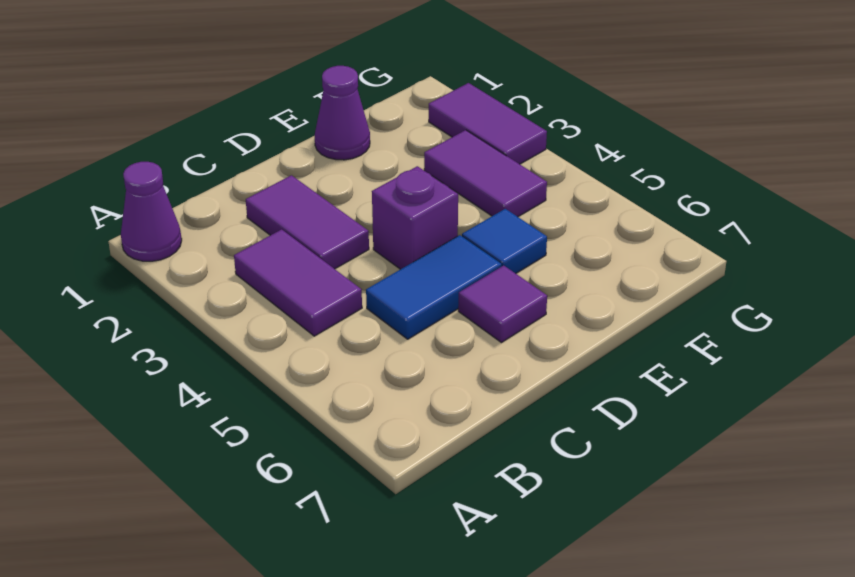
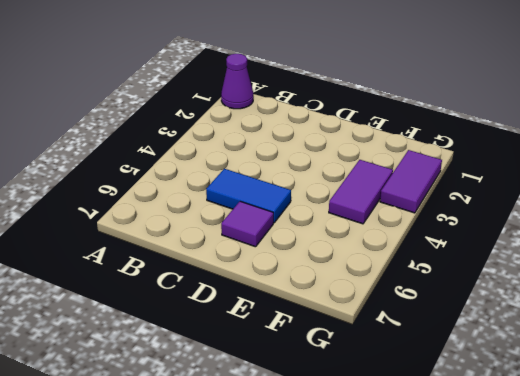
none -> purple 1x2 tile [234,229,362,336]
none -> purple 1x2 tile [246,175,369,269]

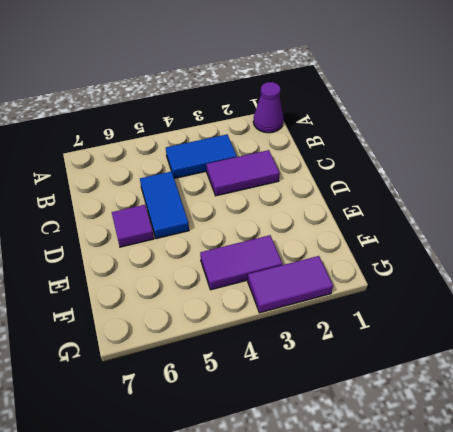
blue 1x2 tile [166,134,237,178] -> purple 1x2 tile [234,229,362,336]
none -> purple 1x1 brick [372,166,458,269]
none -> purple 1x1 cone [315,66,370,160]

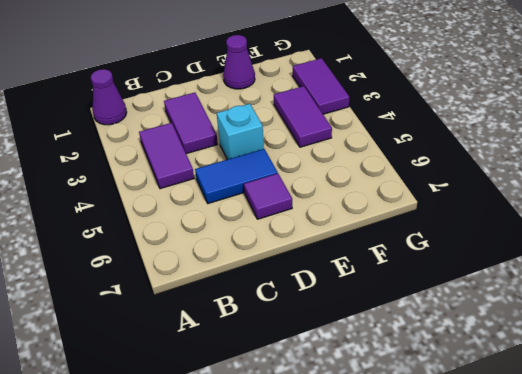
cyan 1x1 brick [217,104,264,160] -> purple 1x1 brick [372,166,458,269]
none -> blue 1x1 tile [462,209,547,273]

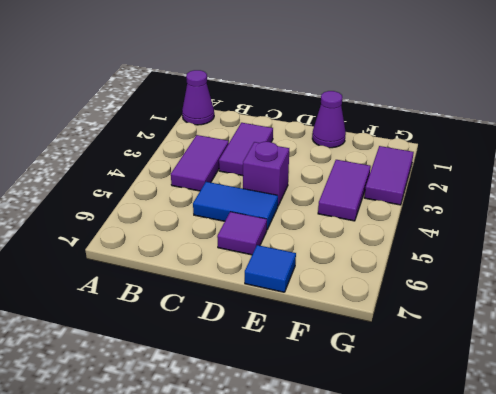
blue 1x1 tile [245,245,296,292] -> blue 1x1 tile moved to [462,209,547,273]

